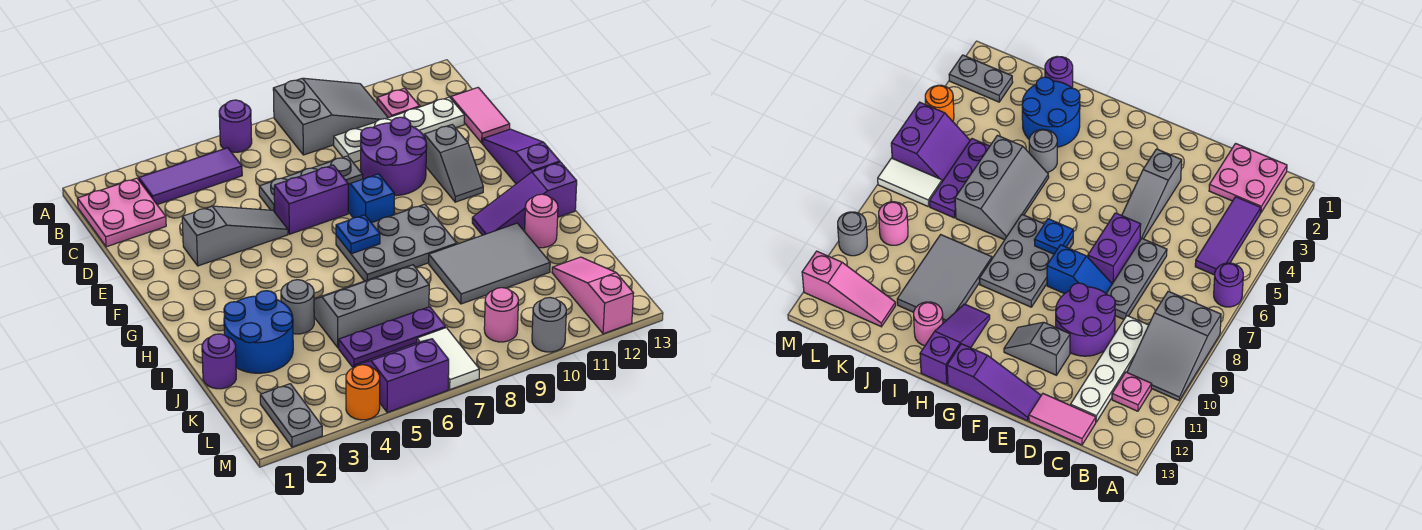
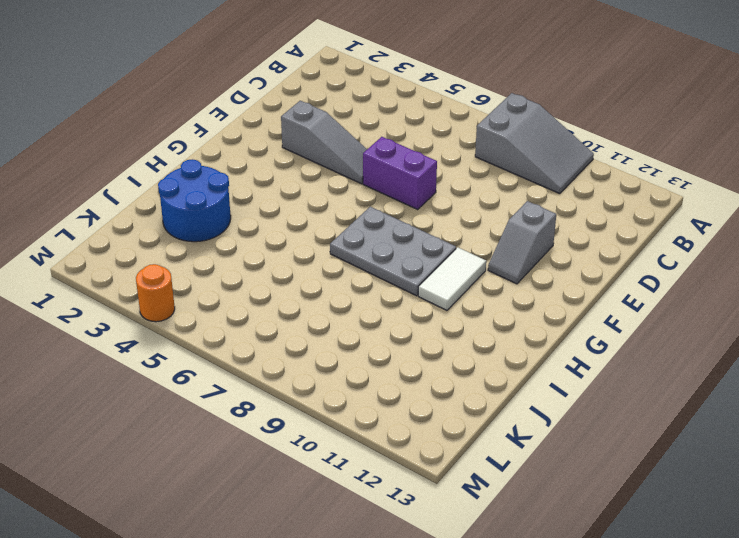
white 1x2 tile [418,247,486,310] -> white 1x2 tile moved to [417,328,479,390]
none -> purple 1x1 round brick [219,100,252,152]
none -> pink 2x2 plate [77,178,166,247]
none -> purple 1x3 tile [139,148,242,205]
none -> pink 1x1 plate [377,88,420,118]

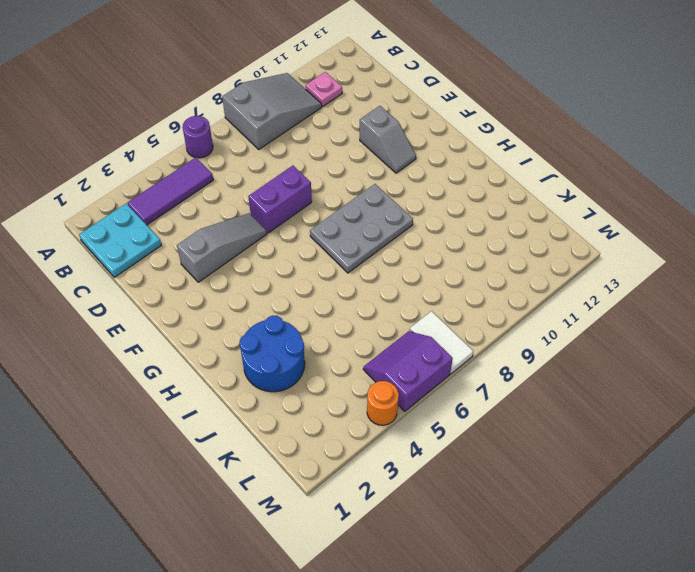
cyan 2x2 plate [79,204,161,277] -> pink 2x2 plate [77,178,166,247]
none -> white 1x4 plate [334,97,465,163]
none -> pink 1x2 tile [451,88,510,143]
none -> grey 1x3 plate [259,156,363,212]
none -> purple 2x2 round brick [361,117,427,196]

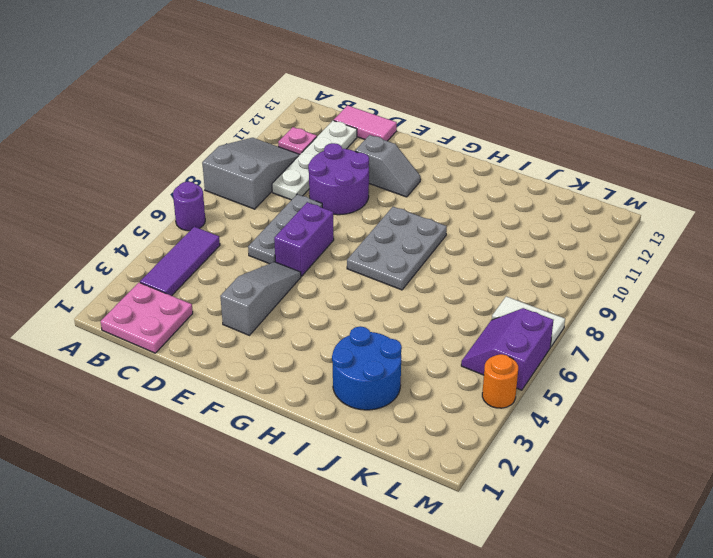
none -> blue 1x2 slope [348,174,394,223]
none -> purple 1x3 slope [482,129,560,184]
none -> purple 1x3 slope [472,162,577,235]
none -> grey 1x1 round brick [281,280,314,334]

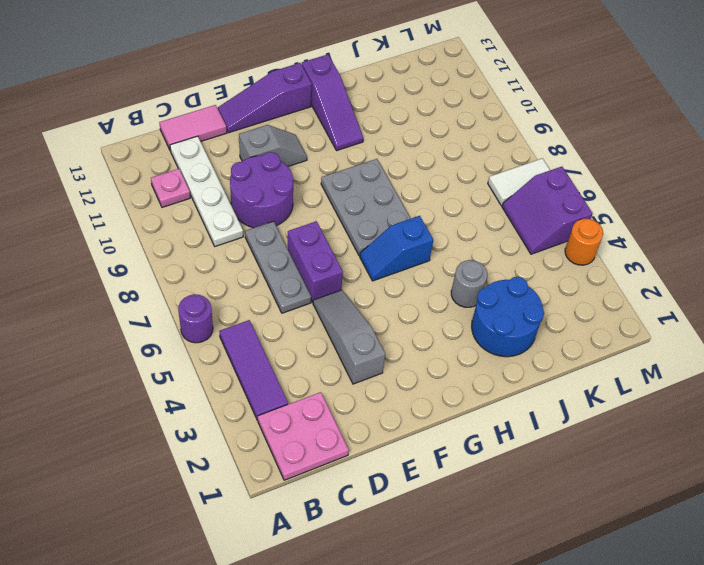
blue 1x2 slope [360,216,433,281] -> blue 1x2 slope moved to [348,174,394,223]
none -> grey 2x3 slope [273,78,388,155]
none -> grey 2x3 slope [314,265,429,348]
none -> grey 2x3 tile [429,223,550,304]
none -> pink 1x1 round brick [525,194,558,248]

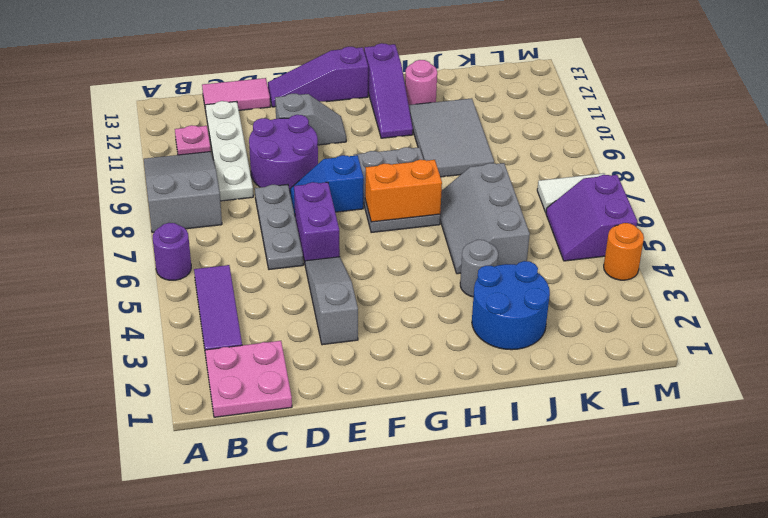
orange 1x2 brick [365,160,442,222] -> blue 1x1 plate [336,215,380,254]
none -> purple 1x1 round brick [202,334,236,389]
none -> purple 1x3 plate [339,307,446,368]
none -> pink 1x3 slope [552,257,633,334]
none -> grey 1x2 plate [260,384,322,447]

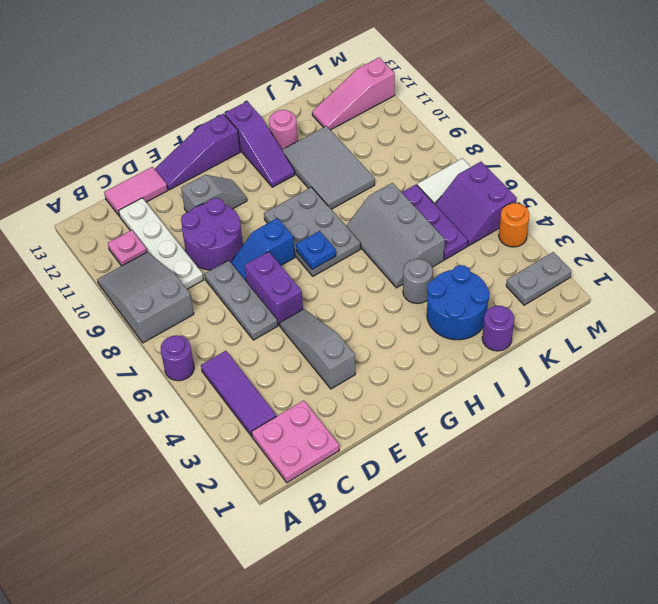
none -> pink 1x1 round brick [484,288,518,342]
none -> grey 1x1 round brick [532,298,566,352]

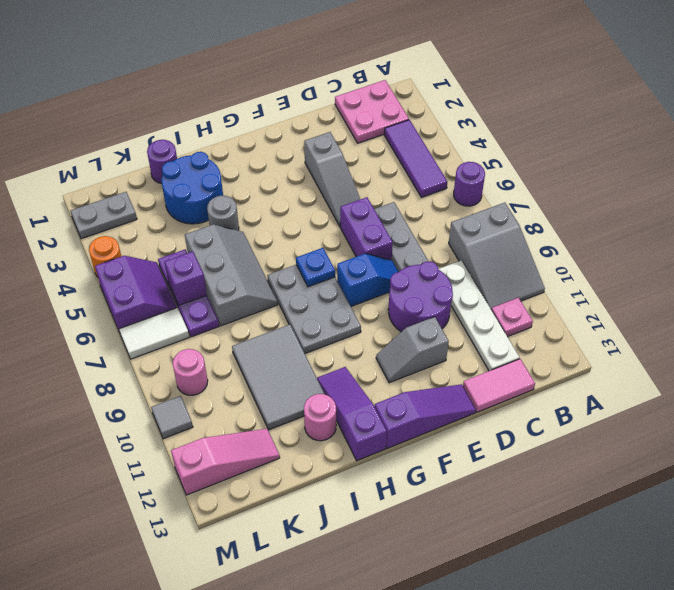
purple 1x1 brick [165,251,207,305] -> none
grey 1x1 tile [151,396,193,439] -> grey 1x1 round brick [532,298,566,352]

